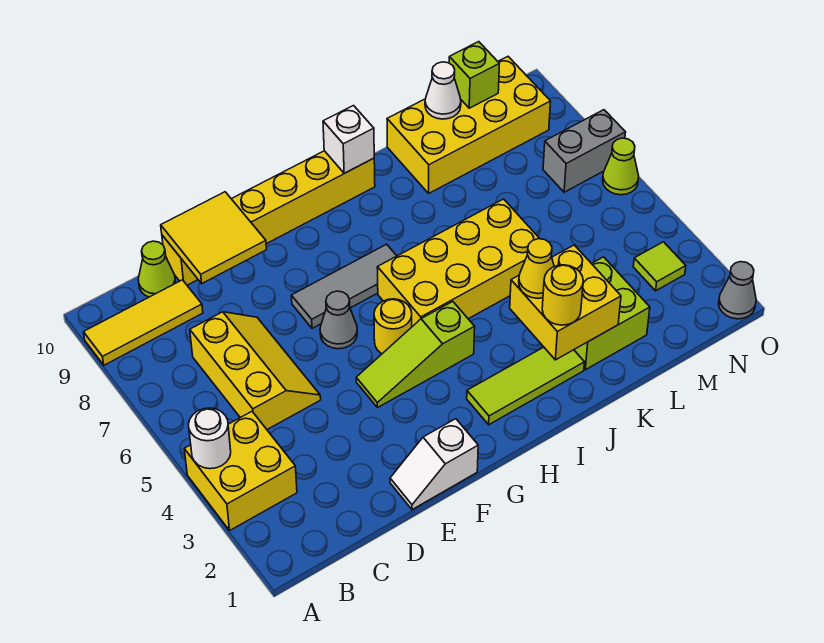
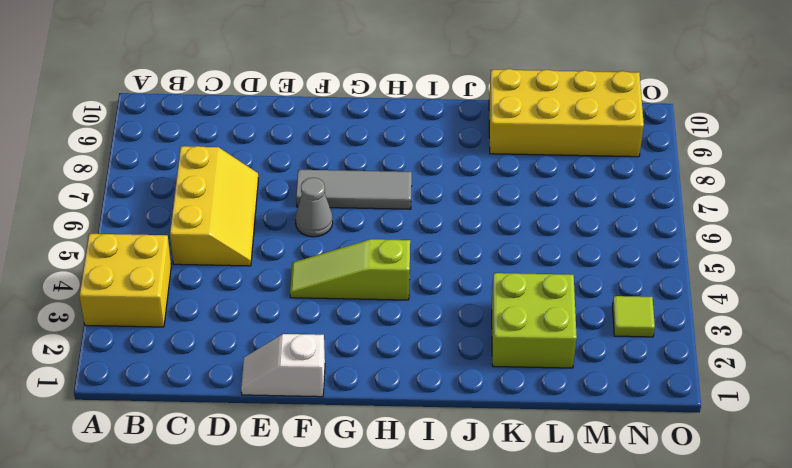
none -> yellow 1x3 tile [84,280,203,365]
none -> lime 1x1 cone [138,241,175,297]
none -> yellow 1x6 brick [162,151,375,285]

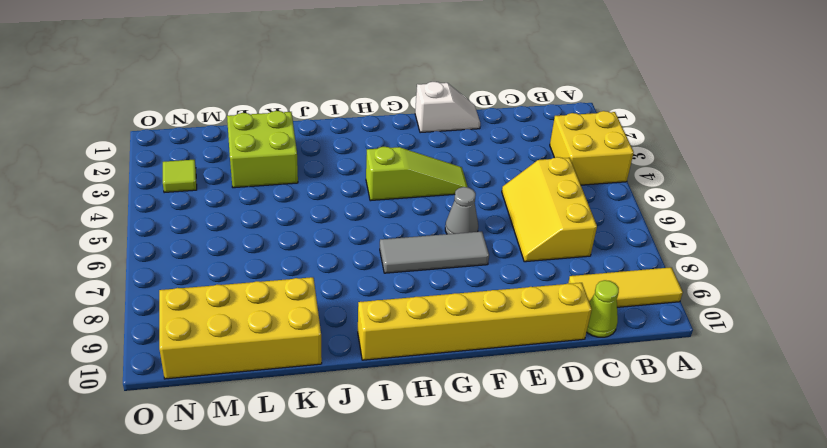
none -> yellow 1x1 round brick [374,299,412,354]
none -> lime 1x3 tile [467,347,585,425]
none -> yellow 2x4 brick [377,199,540,326]

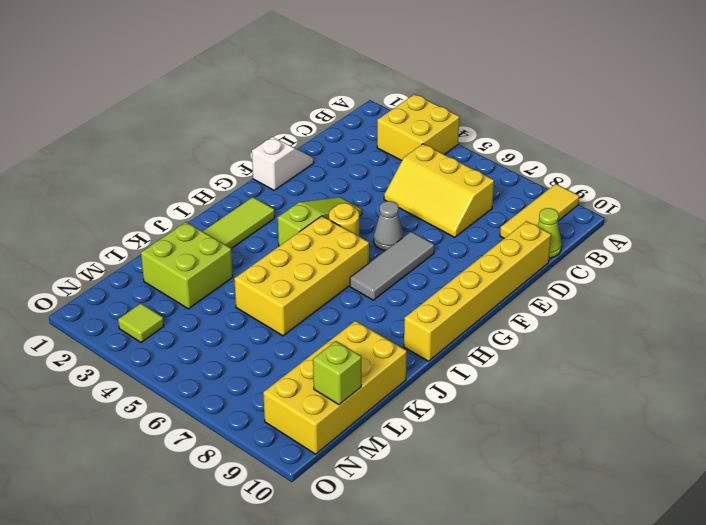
none -> grey 1x2 brick [543,110,626,192]
none -> grey 1x1 cone [719,262,756,319]
none -> lime 1x1 cone [603,138,639,195]

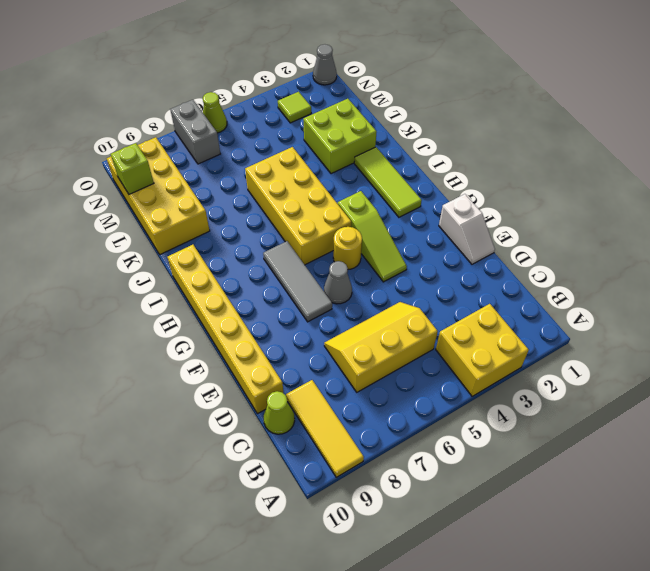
none -> white 1x1 round brick [189,408,231,469]
none -> yellow 2x2 tile [161,192,266,283]
none -> white 1x1 brick [323,106,374,173]

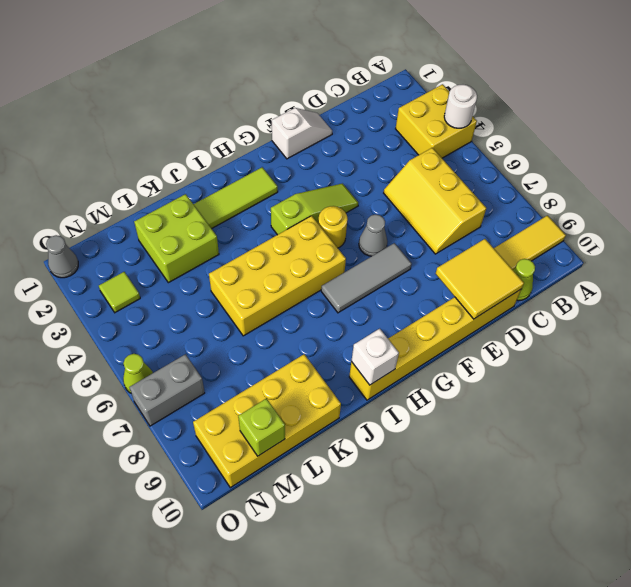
none -> yellow 2x2 brick [510,245,621,360]
none -> white 1x1 cone [425,62,461,119]
none -> yellow 1x1 round brick [542,265,583,325]

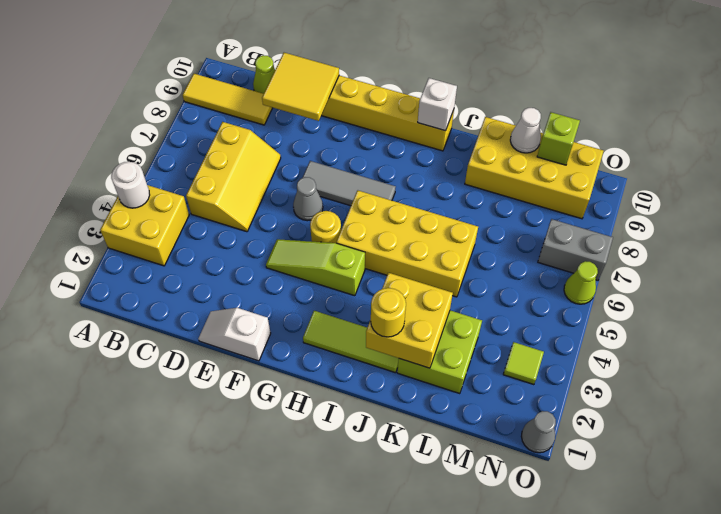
none -> yellow 1x1 cone [519,239,554,298]

